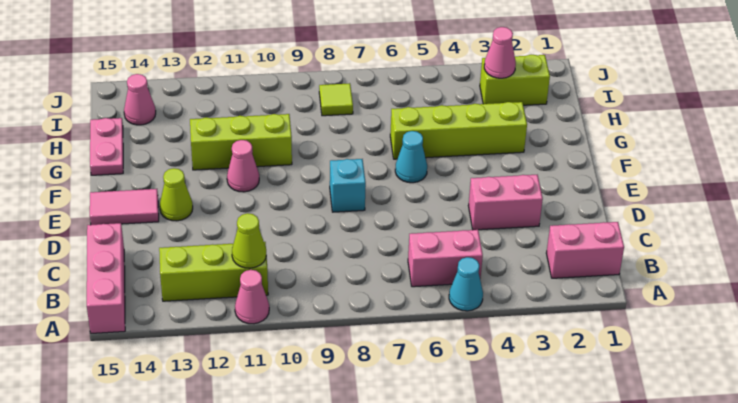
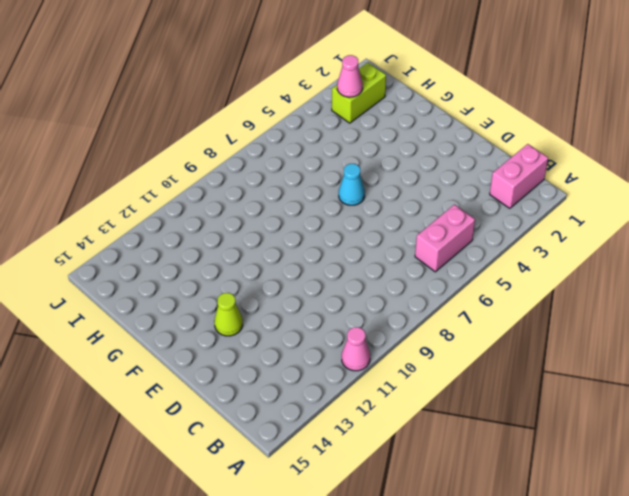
none -> cyan 1x1 cone [449,257,483,311]
none -> pink 1x3 brick [87,223,125,333]
none -> lime 1x3 brick [159,242,268,301]

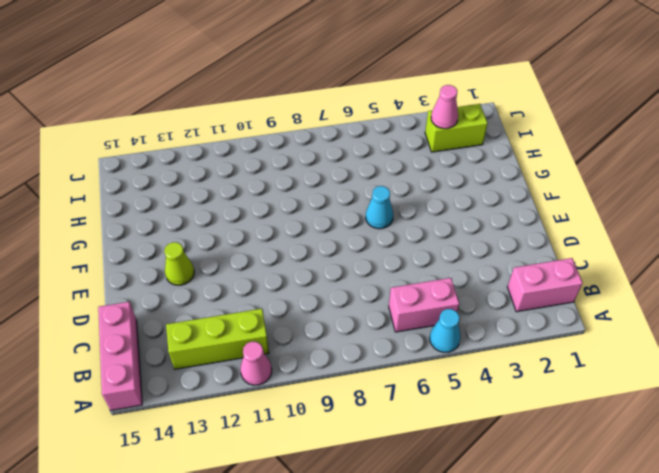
none -> pink 1x2 brick [468,175,543,230]
none -> cyan 1x1 brick [330,159,366,212]
none -> pink 1x2 tile [90,189,159,225]

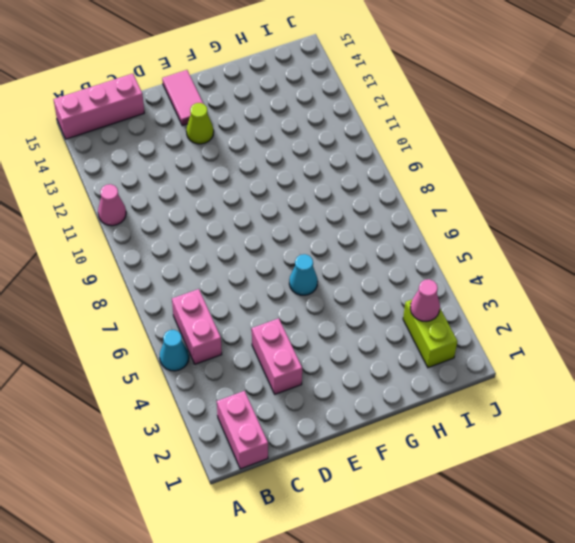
none -> lime 1x3 brick [159,242,268,301]
none -> cyan 1x1 brick [330,159,366,212]
none -> pink 1x1 cone [227,140,259,192]

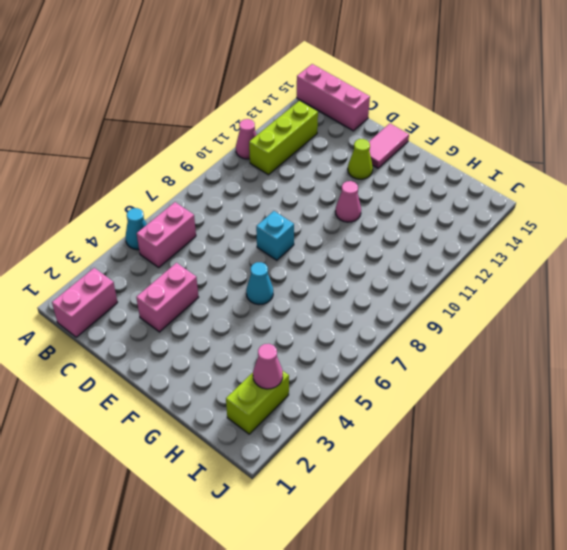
none -> lime 1x4 brick [390,102,527,159]
none -> lime 1x3 brick [190,114,292,170]
none -> pink 1x2 plate [90,118,123,175]

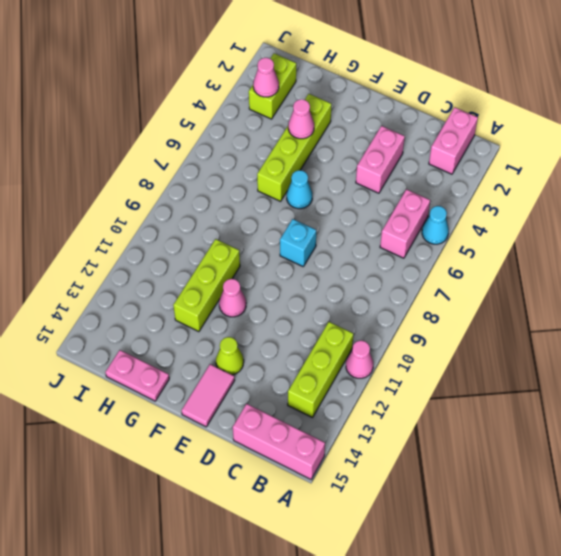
pink 1x1 cone [288,99,314,139] -> pink 1x1 cone moved to [124,74,156,125]
none -> lime 1x1 tile [319,83,353,116]
none -> lime 1x1 cone [232,213,266,268]

